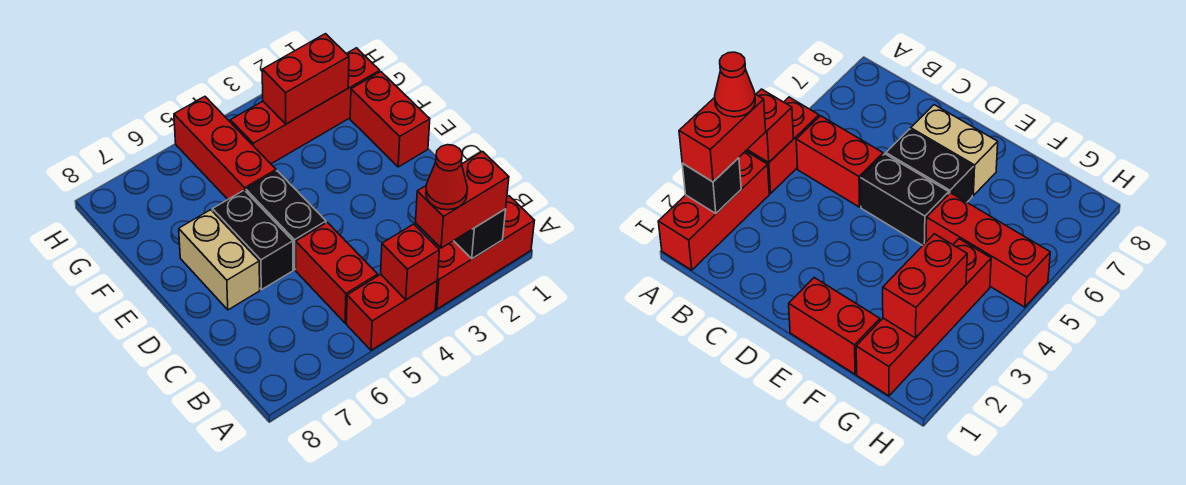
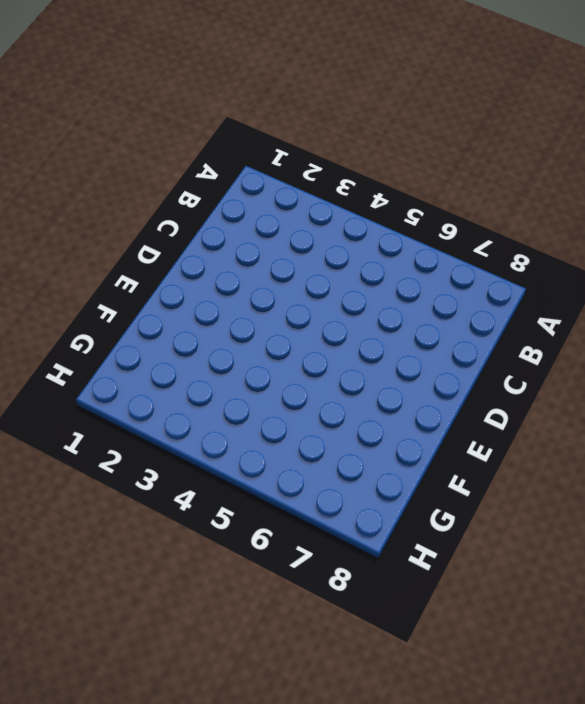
none -> red 1x3 brick [433,196,535,309]
none -> red 1x2 brick [346,274,437,350]
none -> red 1x2 brick [296,222,378,323]

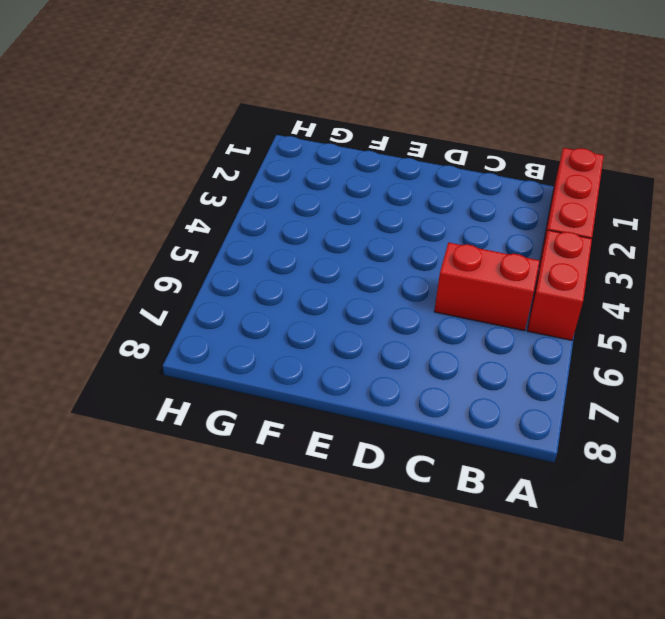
none -> black 1x2 brick [246,171,326,270]
none -> black 1x2 brick [212,190,293,290]
none -> tan 1x2 brick [179,210,260,310]

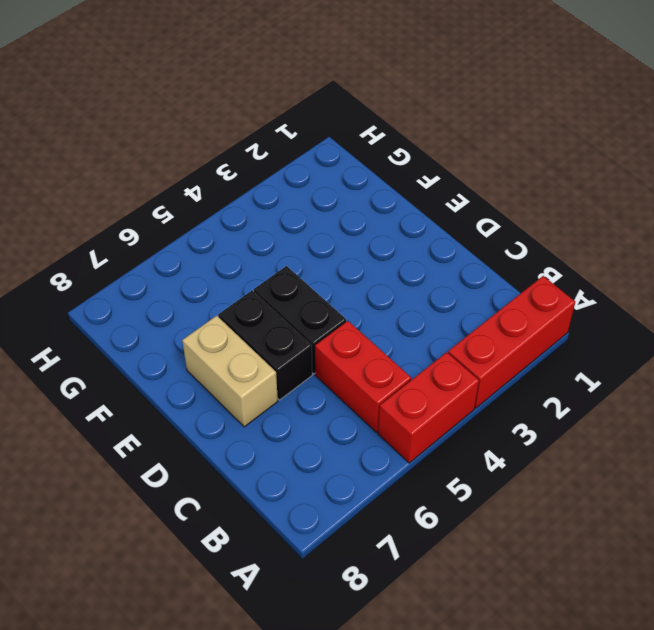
none -> red 1x2 brick [350,72,430,167]
none -> red 1x3 brick [174,97,276,199]
none -> red 1x4 brick [230,48,380,164]

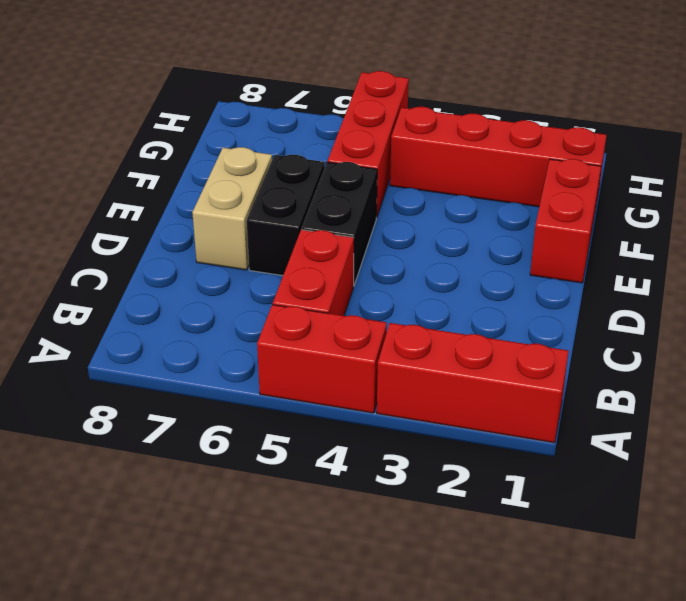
none -> black 1x1 brick [454,209,506,259]
none -> red 1x1 brick [381,224,439,300]
none -> red 1x2 brick [262,34,349,124]

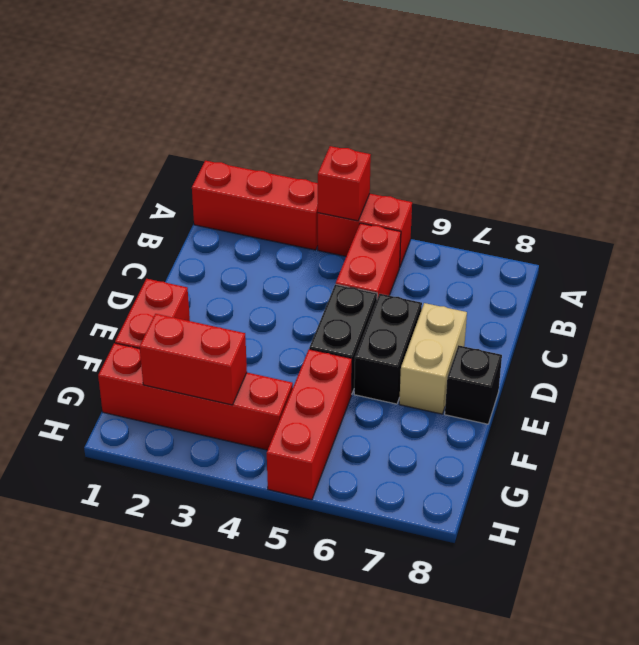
black 1x1 brick [445,345,502,424] -> black 1x1 brick moved to [454,209,506,259]
none -> red 1x2 brick [416,152,509,248]
none -> red 1x1 cone [426,145,467,210]

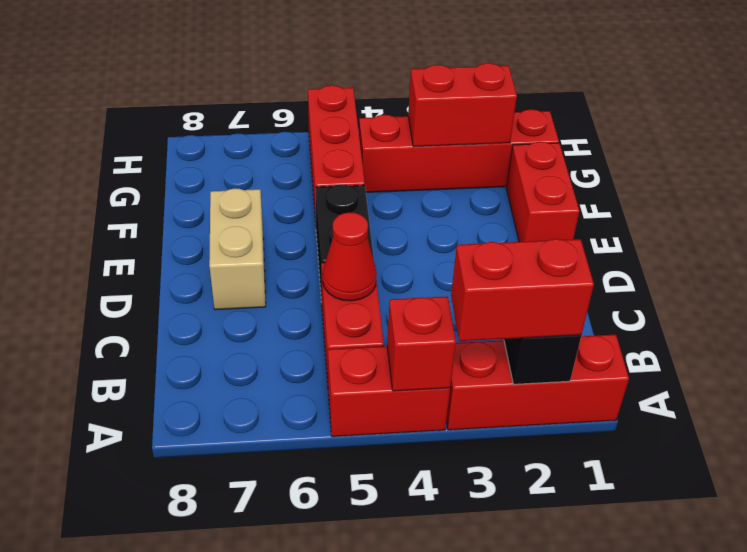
red 1x1 cone [323,212,377,301] -> red 1x1 cone moved to [426,145,467,210]
none -> black 1x2 brick [212,190,293,290]

